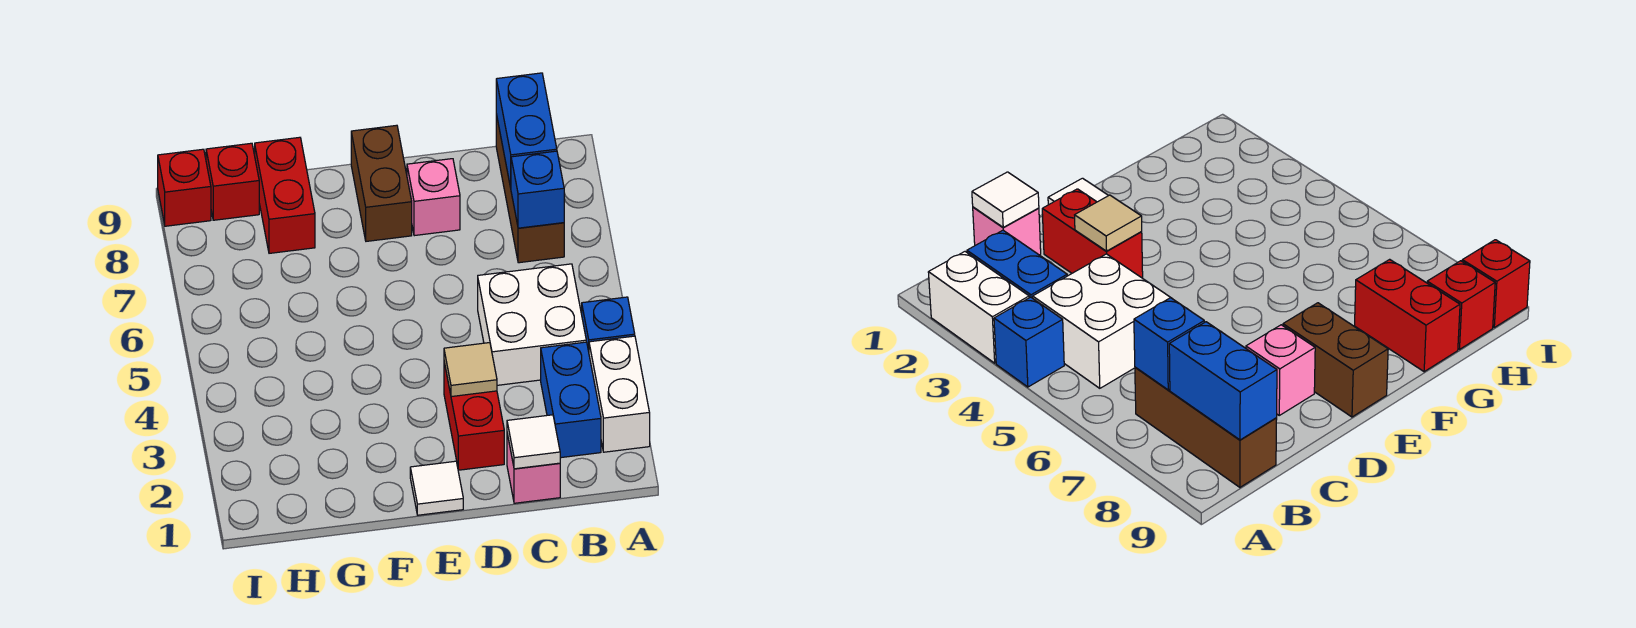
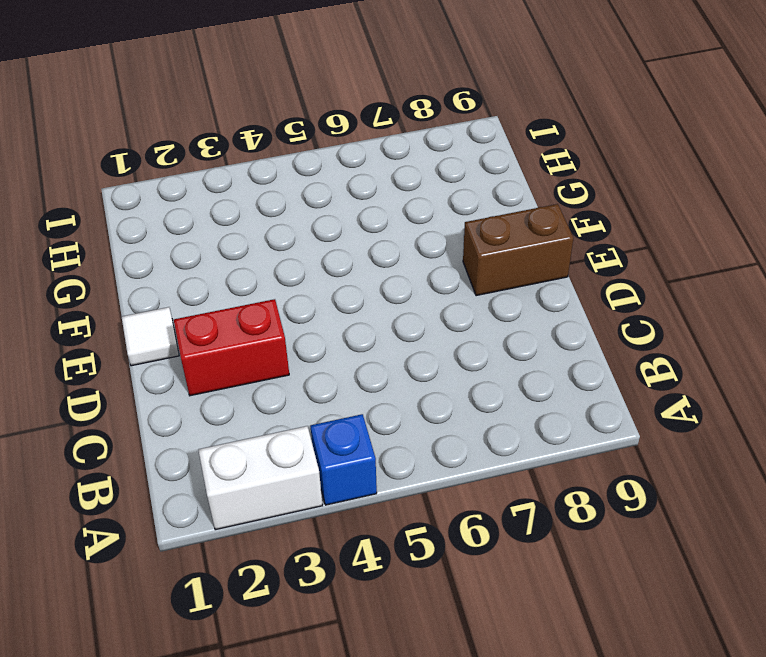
none -> blue 1x2 brick [541,342,601,458]
none -> white 2x2 brick [478,264,586,385]
none -> brown 1x3 brick [496,114,564,263]

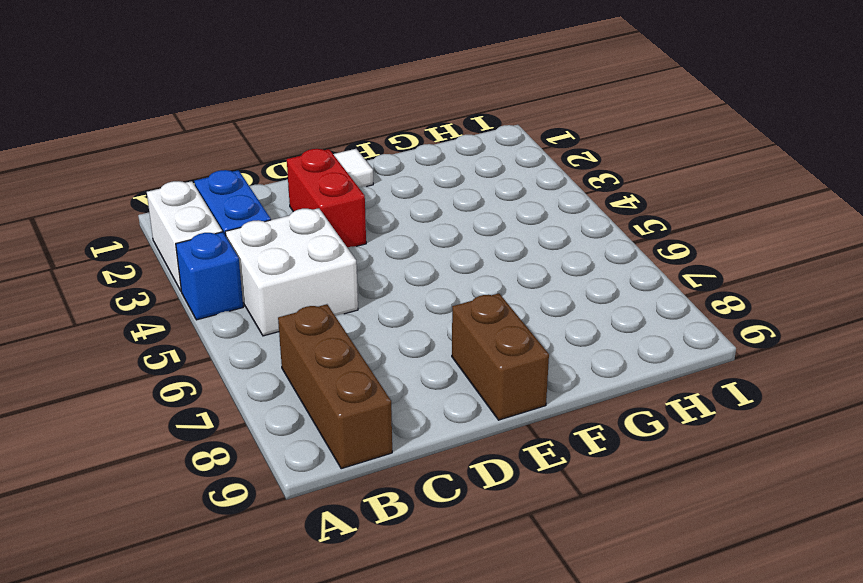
none -> pink 1x1 brick [507,434,560,503]
none -> pink 1x1 brick [407,159,460,236]
none -> red 1x2 brick [255,137,315,253]

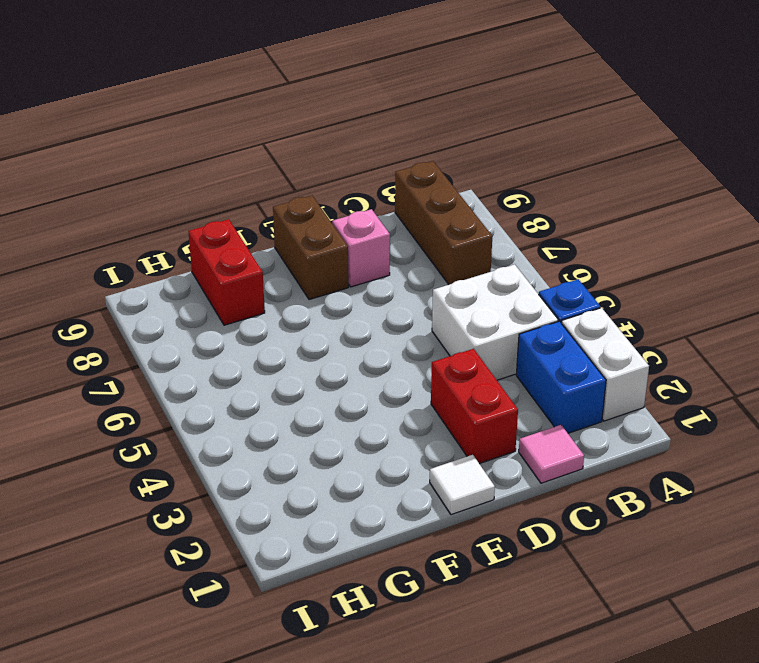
pink 1x1 tile [519,425,584,483] -> pink 1x1 brick [507,434,560,503]
none -> red 1x1 brick [206,143,259,220]
none -> red 1x1 brick [158,149,211,226]
none -> blue 1x1 brick [511,151,564,228]

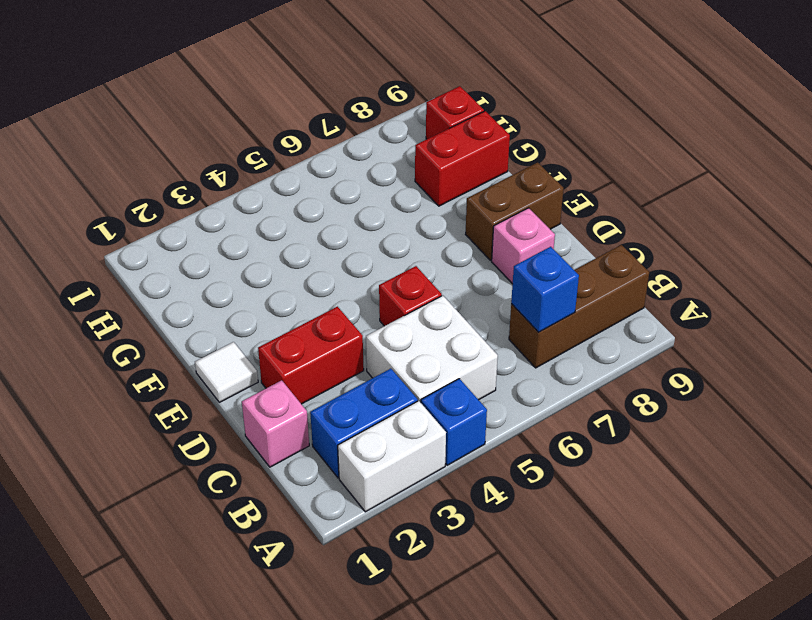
red 1x1 brick [379,266,442,326] -> red 1x1 brick moved to [158,149,211,226]
none -> blue 1x2 brick [496,73,557,188]
none -> white 1x1 tile [507,415,560,469]
none -> tan 1x1 tile [444,343,497,397]

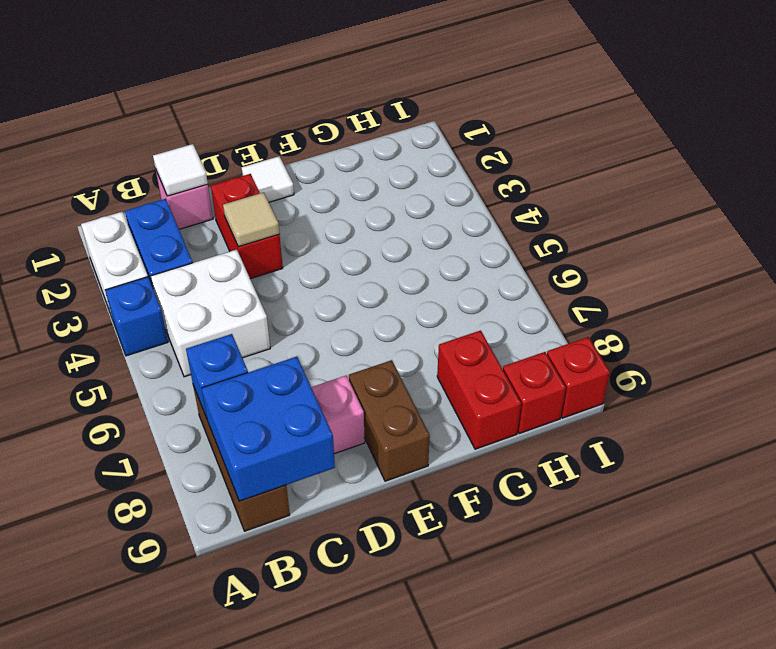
blue 2x2 brick [202,357,335,501] -> blue 1x2 brick [496,73,557,188]

